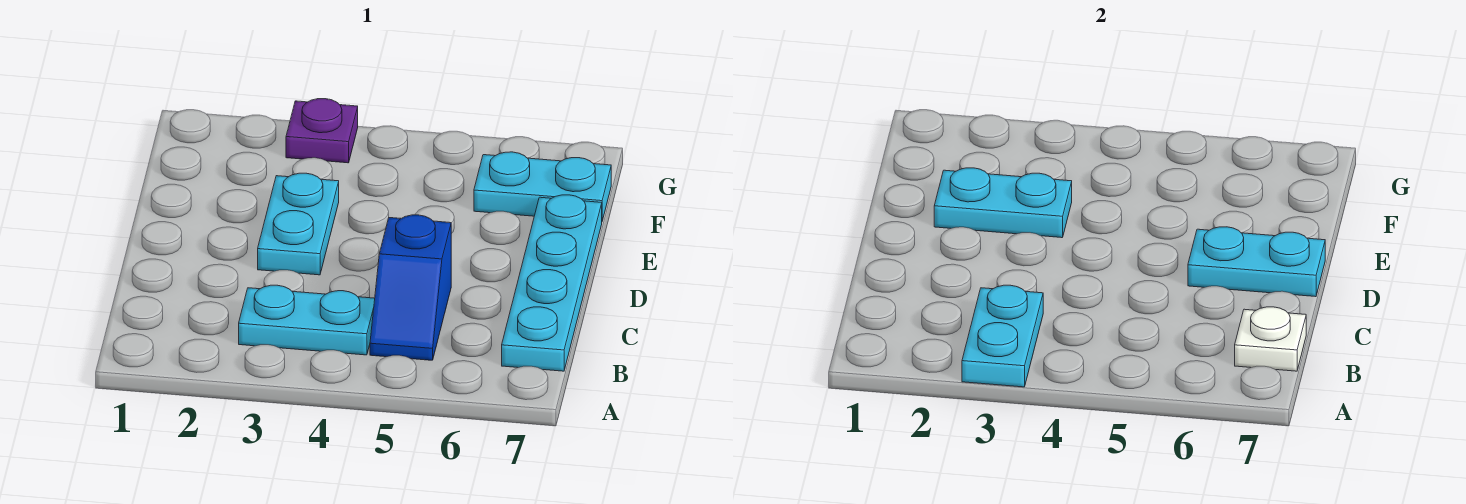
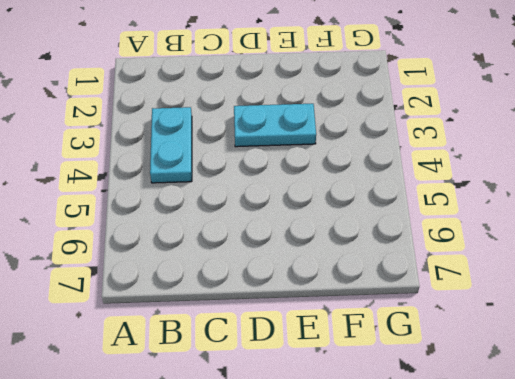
none -> blue 1x2 slope [370,215,451,360]
none -> cyan 1x4 plate [502,195,602,371]

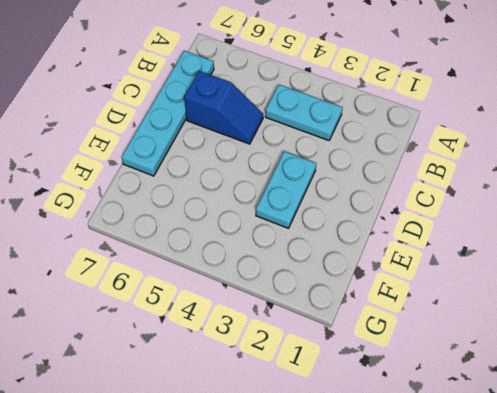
blue 1x2 slope [184,71,263,144] -> blue 1x2 slope turned to [370,215,451,360]
none -> cyan 1x2 plate [474,152,611,221]
none -> purple 1x1 plate [286,99,358,163]

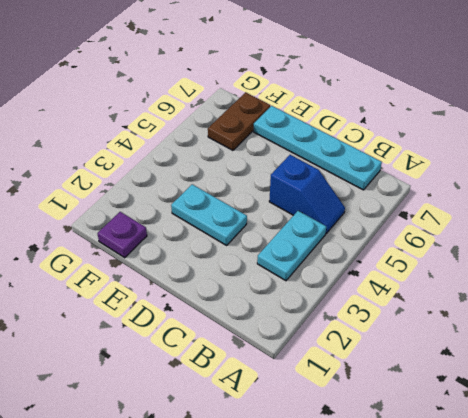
purple 1x1 plate [97,212,147,258] -> purple 1x1 plate moved to [286,99,358,163]
brown 1x2 plate [208,92,270,150] -> cyan 1x2 plate [474,152,611,221]
none -> cyan 1x2 plate [962,285,1043,387]
none -> white 1x1 plate [1235,307,1306,371]

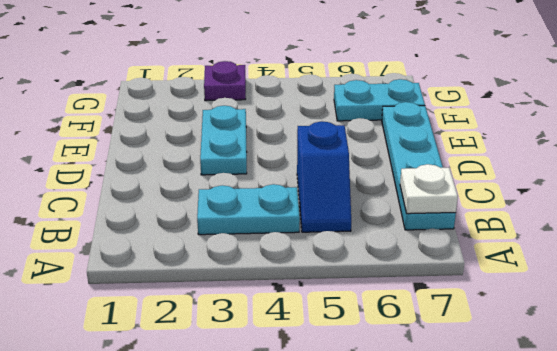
none -> cyan 1x2 plate [962,285,1043,387]
none -> cyan 1x2 plate [1188,227,1325,297]

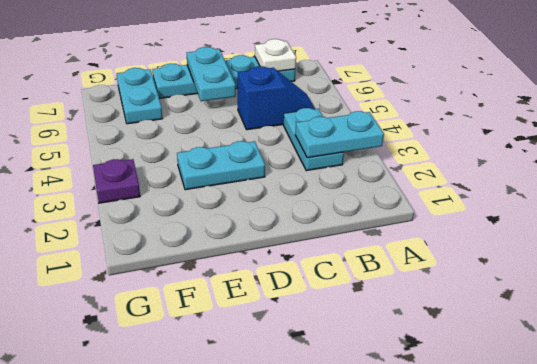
none -> cyan 1x2 plate [934,168,1072,238]

